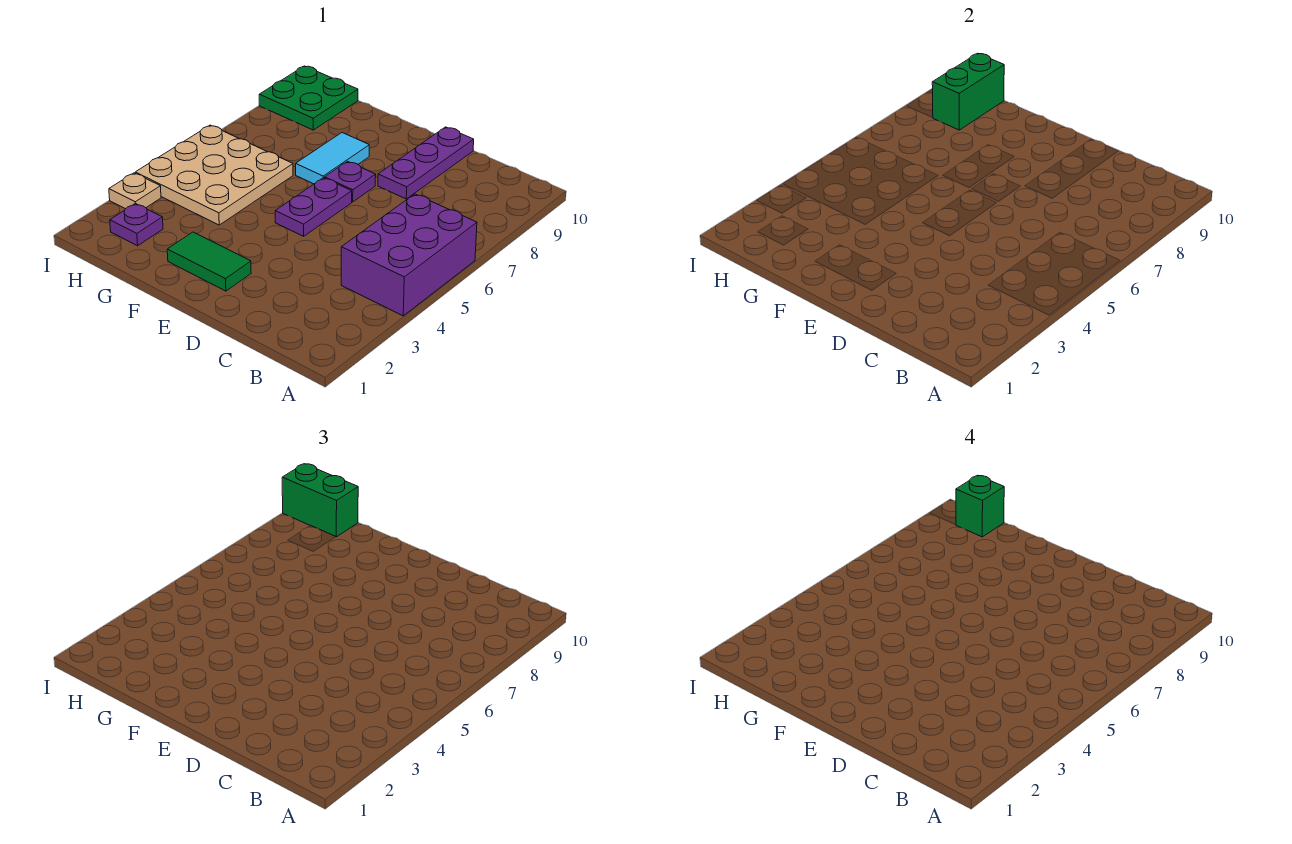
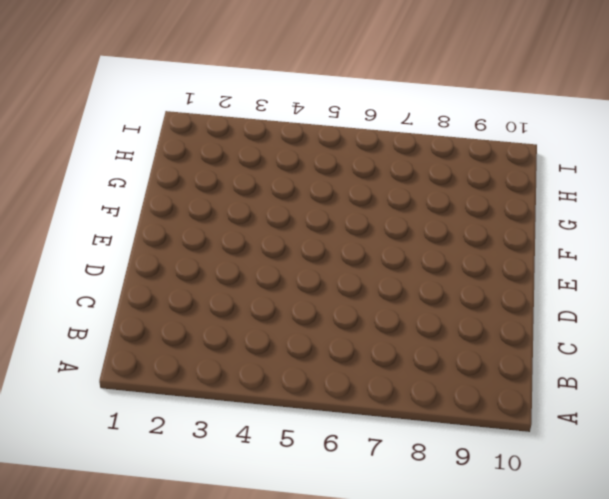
none -> purple 2x3 brick [341,194,477,316]
none -> purple 1x3 plate [378,127,474,199]
none -> green 1x2 tile [167,232,251,291]

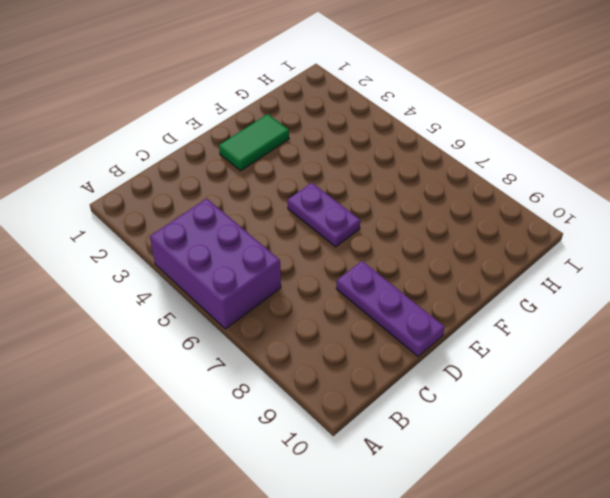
none -> purple 1x1 plate [325,161,376,202]
none -> cyan 1x2 tile [296,133,369,184]
none -> tan 3x3 plate [135,125,293,225]

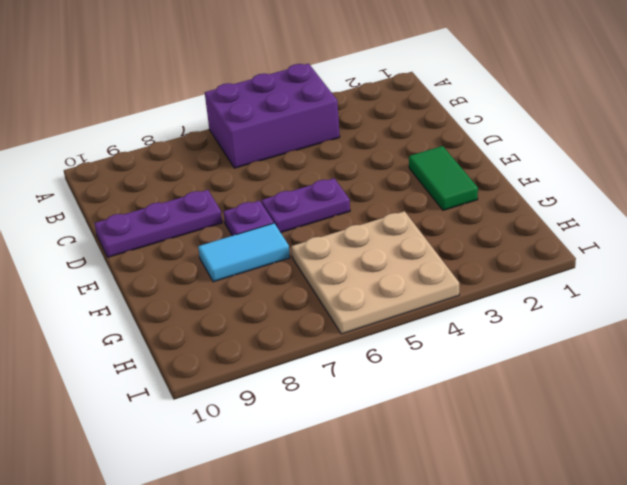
none -> purple 1x1 plate [110,203,163,246]
none -> green 2x2 plate [259,66,358,130]
none -> tan 1x1 plate [109,173,161,209]

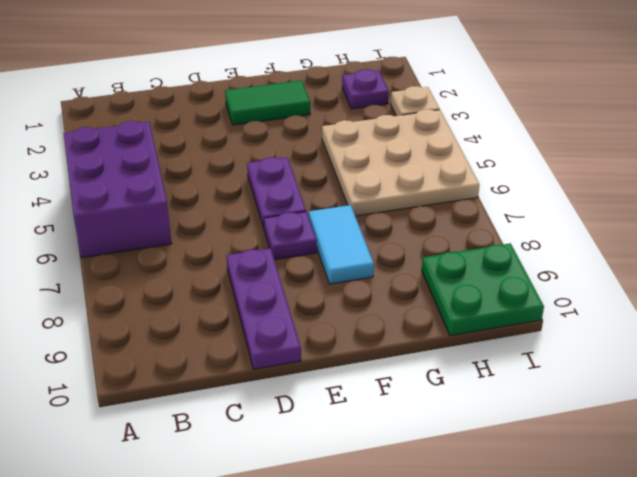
none -> green 1x2 brick [932,53,1004,130]
none -> green 1x2 brick [282,464,358,537]
none -> green 1x1 brick [956,475,1004,537]

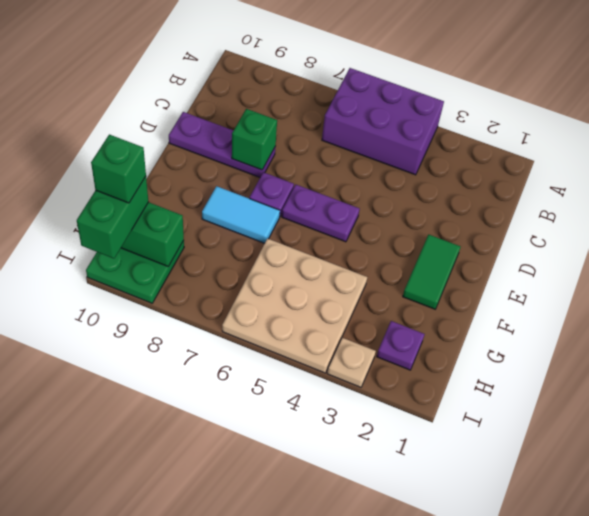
green 1x1 brick [232,109,277,170] -> none

